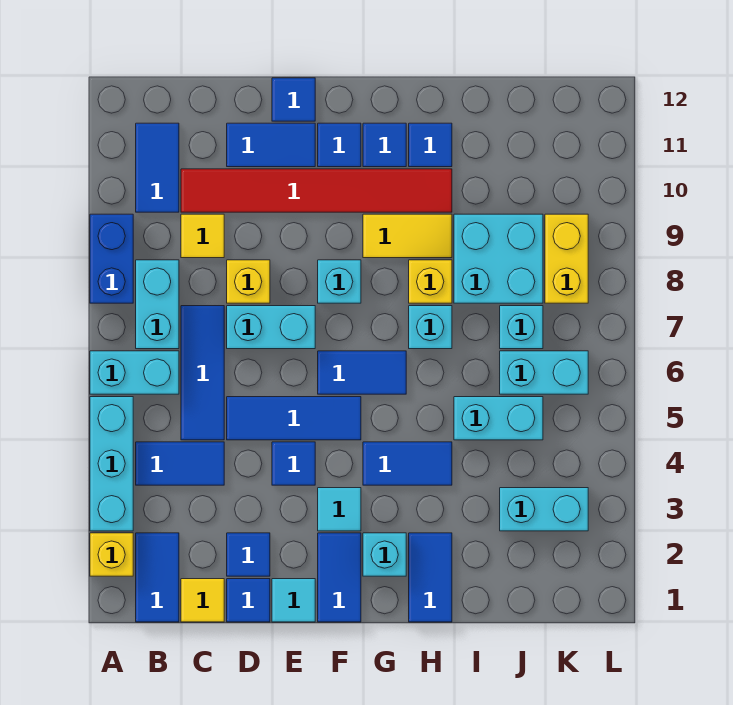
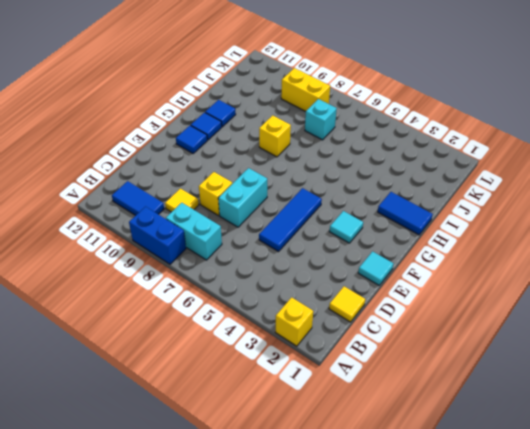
none -> cyan 1x3 brick [90,397,133,531]
none -> cyan 1x2 brick [90,351,179,394]
none -> blue 1x2 tile [136,533,179,622]
none -> blue 1x2 tile [136,442,224,485]

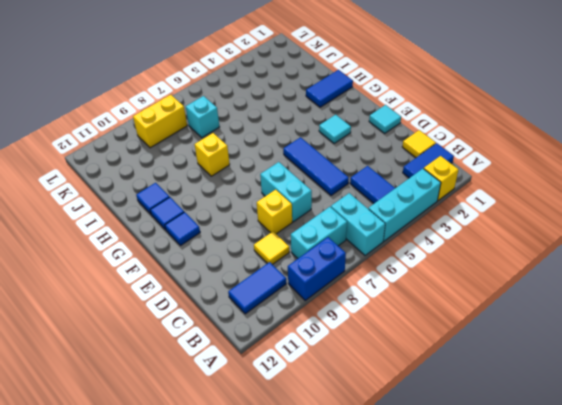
none -> blue 1x3 tile [181,306,224,440]
none -> red 1x6 tile [181,169,452,212]
none -> blue 1x1 tile [227,579,270,622]
none -> blue 1x1 tile [227,533,270,576]

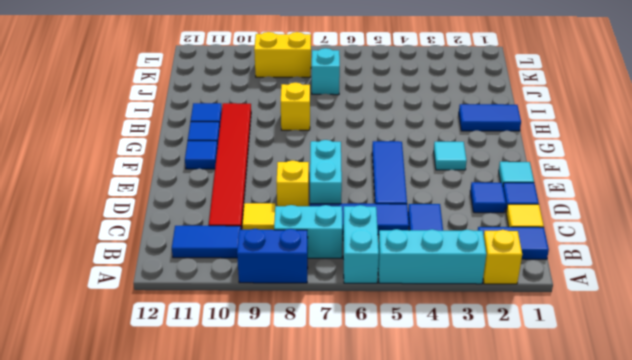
none -> blue 1x2 tile [227,123,315,167]
none -> blue 1x1 tile [272,442,315,485]
none -> blue 1x1 tile [272,78,315,121]
none -> blue 1x2 tile [318,533,361,622]

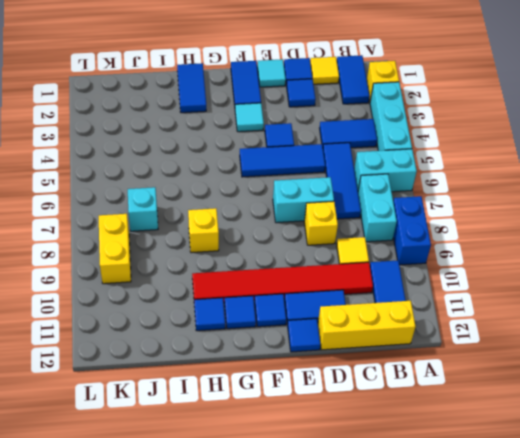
yellow 1x3 brick [318,301,416,350] -> none
none -> blue 1x2 tile [318,351,406,394]
none -> cyan 1x1 brick [318,260,361,303]
none -> cyan 1x1 brick [363,533,406,576]
none -> blue 1x2 tile [363,442,452,485]

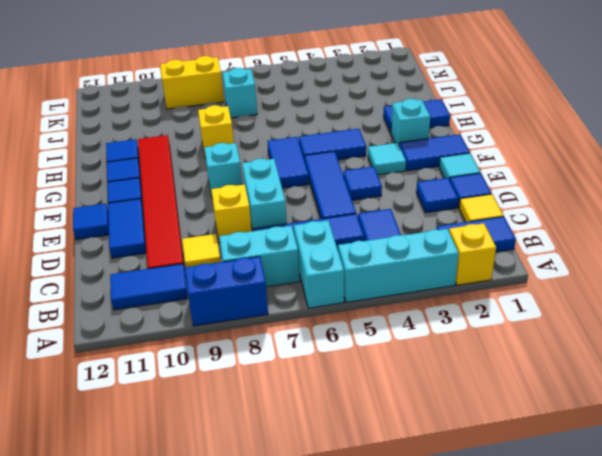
blue 1x2 tile [299,129,366,161] -> blue 1x2 tile turned to [363,442,452,485]
none -> yellow 1x2 tile [363,214,452,258]
none -> cyan 1x1 brick [409,306,452,349]
none -> cyan 1x2 brick [454,397,543,440]
none -> cyan 2x2 brick [454,214,543,303]

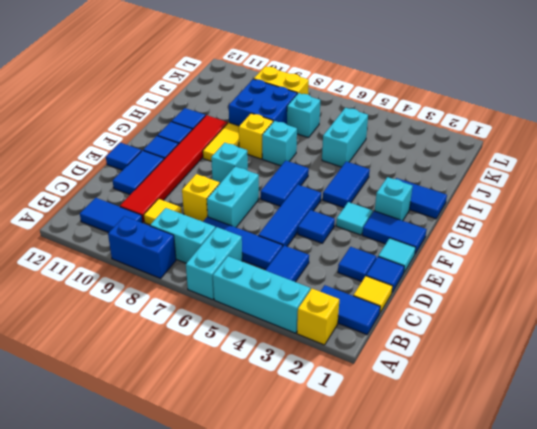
blue 2x2 brick [229,79,297,126] -> cyan 2x2 brick [454,214,543,303]
none -> cyan 1x2 brick [500,488,588,531]
none -> cyan 1x2 brick [500,351,588,394]

